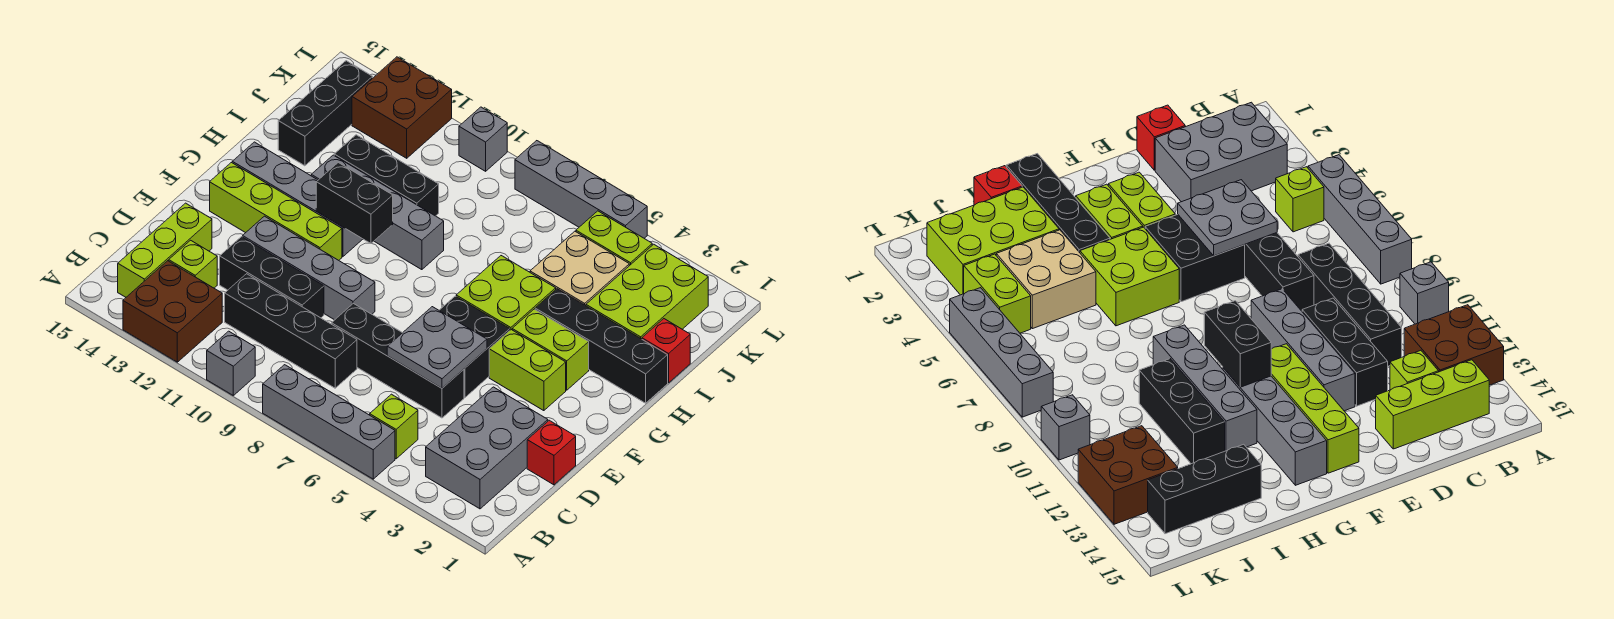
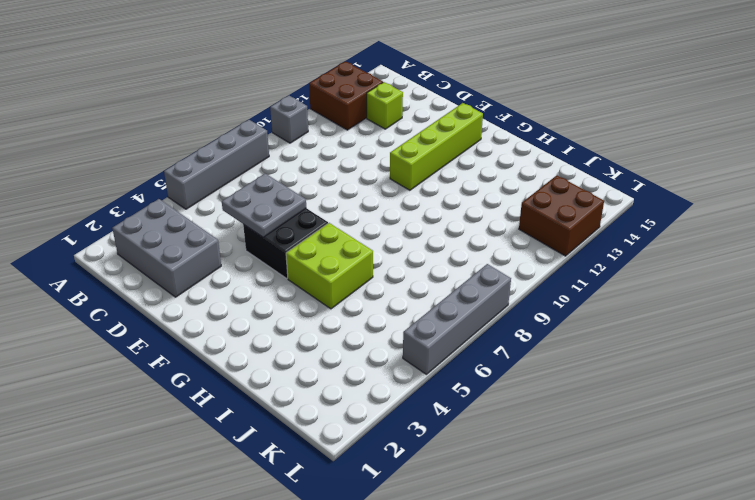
none -> lime 1x1 brick [370,394,418,459]
none -> lime 1x3 brick [118,203,212,297]
none -> black 1x4 brick [225,274,357,388]
none -> red 1x1 brick [527,420,576,485]

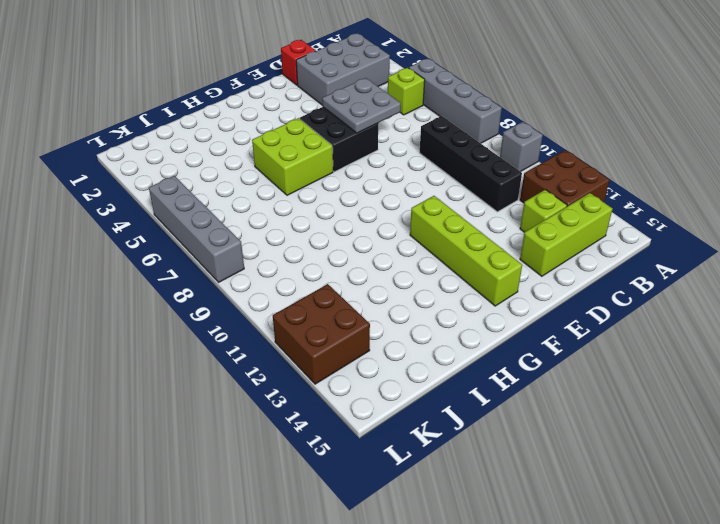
none -> black 1x4 brick [332,304,464,418]
none -> black 1x3 brick [220,237,324,318]
none -> grey 1x4 brick [243,216,375,320]
none -> lime 1x2 brick [489,330,566,411]

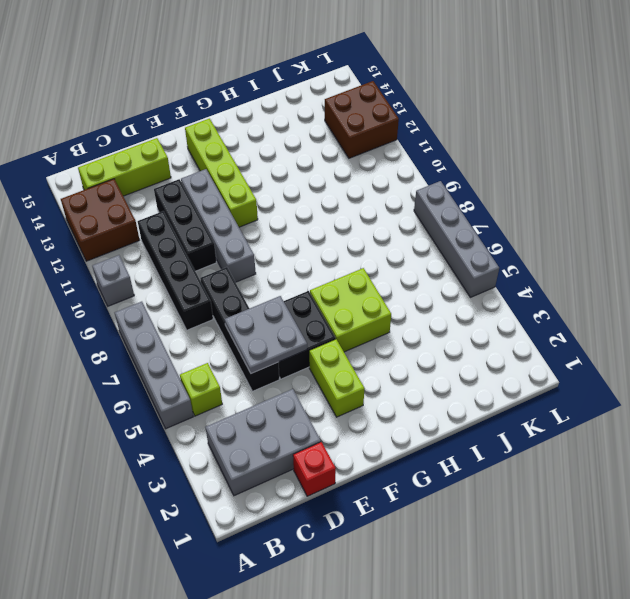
none -> lime 1x1 brick [169,240,217,288]
none -> lime 1x2 brick [512,309,589,390]
none -> grey 1x4 brick [232,142,363,256]
none -> black 1x4 brick [535,289,668,403]

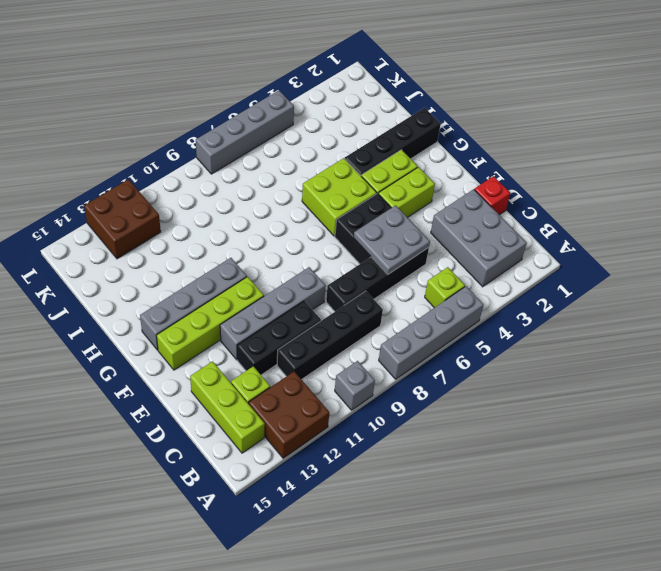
none -> grey 1x4 brick [311,155,444,270]
none -> red 1x1 brick [642,319,690,383]
none -> lime 2x3 brick [586,244,708,339]
none -> tan 2x2 brick [530,231,629,306]

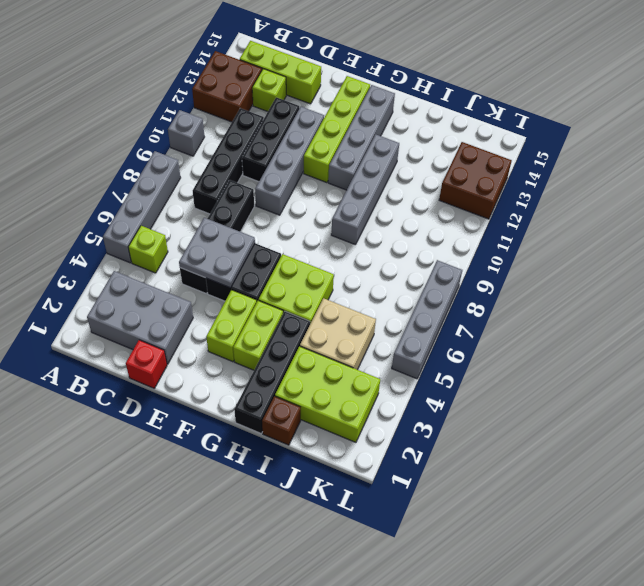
brown 1x1 brick [262,396,301,445] -> red 1x1 brick [642,319,690,383]
none -> black 1x3 brick [334,135,439,216]
none -> black 1x3 brick [278,61,373,166]
none -> lime 1x2 brick [576,211,652,266]
none -> grey 1x1 brick [459,107,507,171]

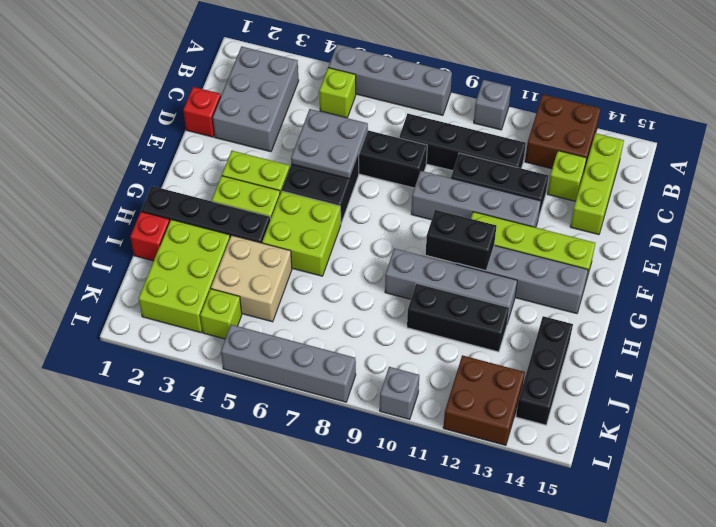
lime 1x1 brick [200,289,242,339] -> lime 1x2 brick [576,211,652,266]

